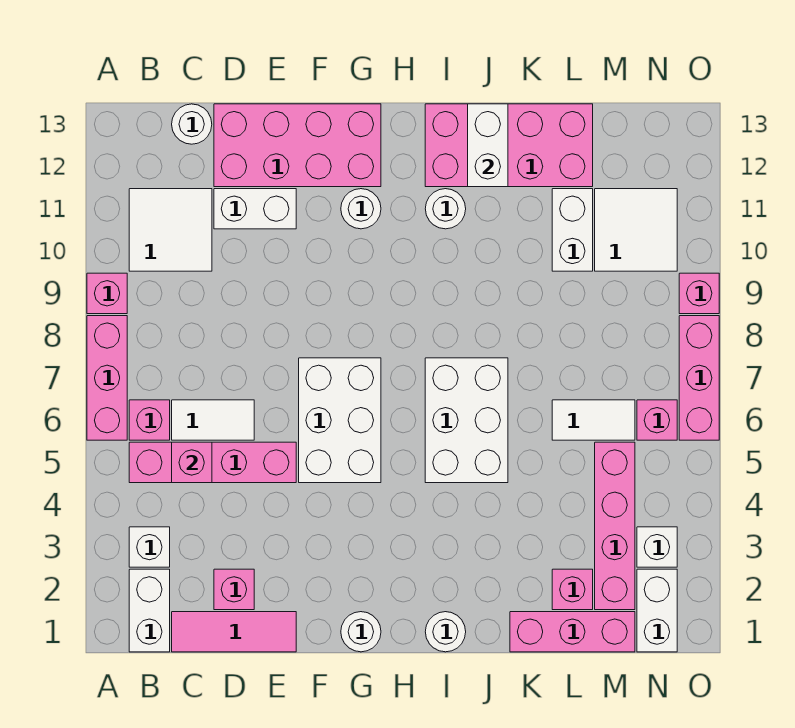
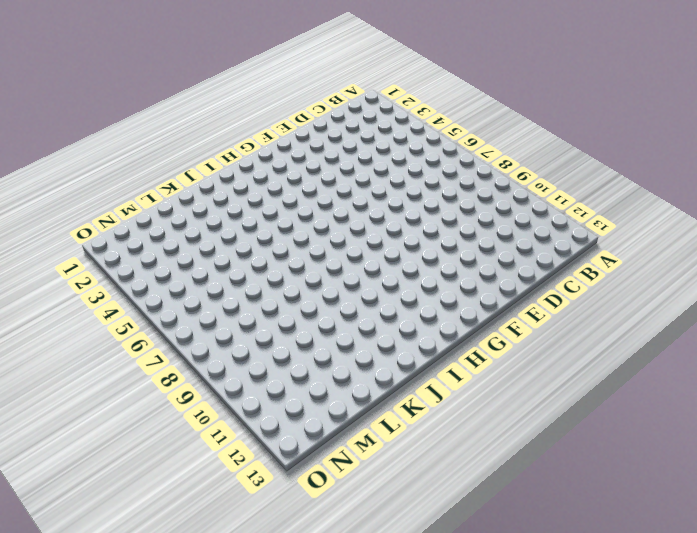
none -> pink 1x3 brick [87,316,127,440]
none -> pink 1x1 brick [87,273,127,314]
none -> white 1x2 brick [129,569,170,652]
none -> white 1x1 brick [129,527,170,567]

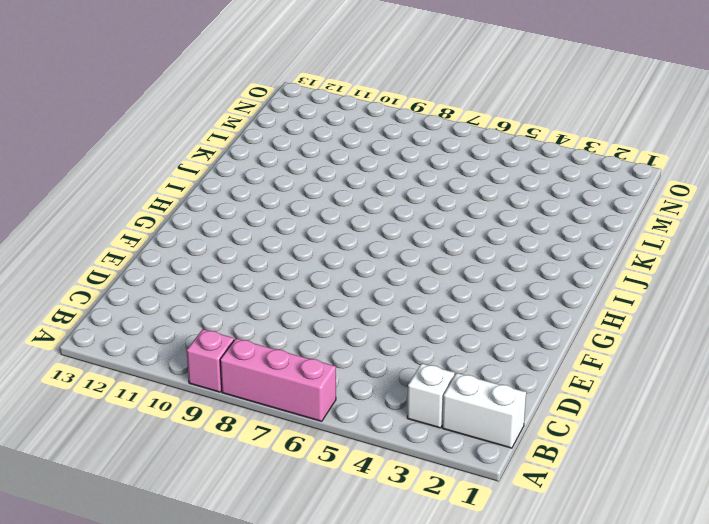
none -> pink 1x4 brick [129,442,296,483]
none -> pink 1x1 brick [129,400,170,440]
none -> white 2x2 tile [129,189,212,271]
none -> pink 1x3 tile [172,612,296,652]

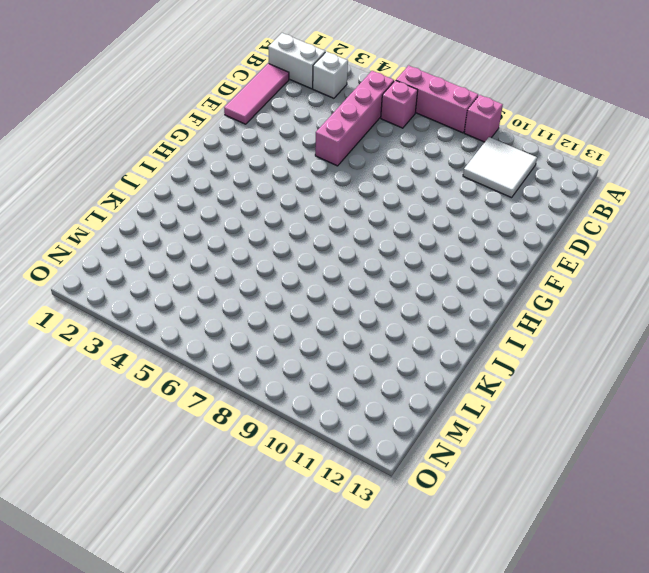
none -> white 1x2 tile [172,400,254,440]
none -> white 1x1 round brick [172,104,212,144]
none -> pink 1x1 brick [214,569,254,610]
none -> white 1x2 brick [214,189,296,229]

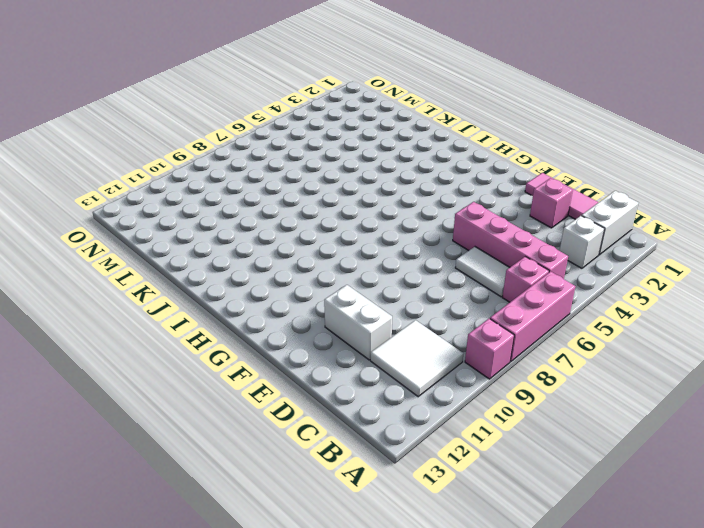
none -> white 1x1 round brick [172,104,212,144]
none -> pink 2x4 brick [214,104,381,187]
none -> white 2x3 brick [299,358,381,483]
none -> white 1x1 round brick [341,612,381,652]

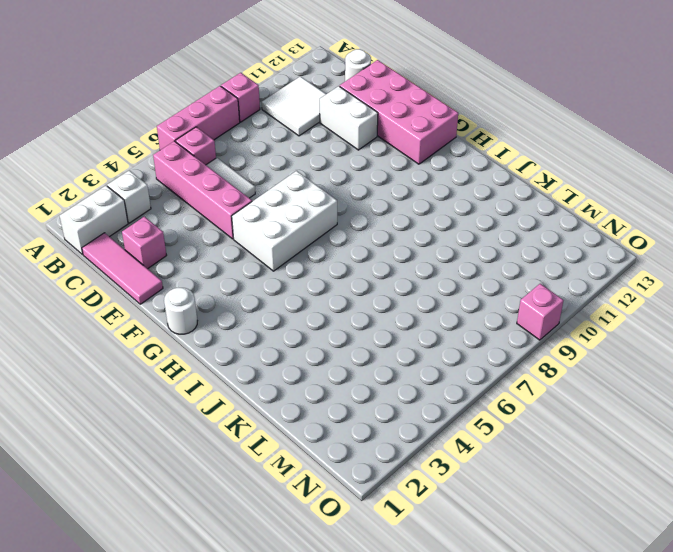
none -> white 1x1 round brick [341,189,381,229]
none -> white 1x1 round brick [425,612,466,652]
none -> white 2x3 brick [425,358,508,483]
none -> white 1x1 round brick [425,189,466,229]

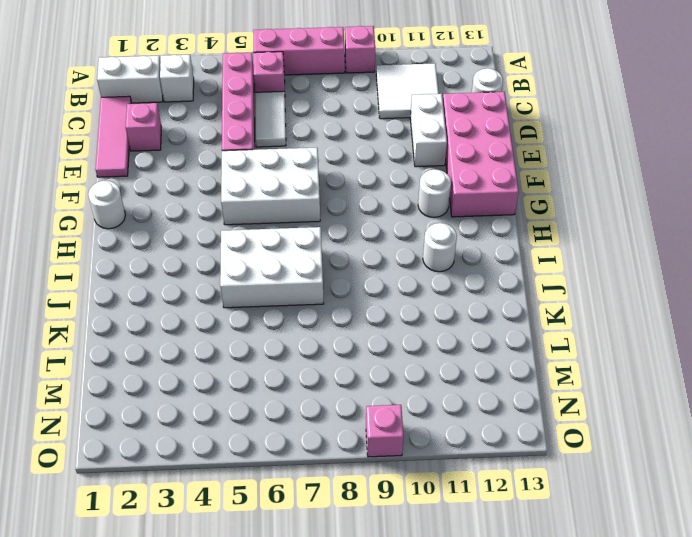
none -> white 1x1 round brick [425,612,466,652]
none -> pink 2x4 brick [425,104,593,187]
none -> pink 1x3 brick [510,612,635,652]
none -> pink 1x1 brick [552,569,593,610]

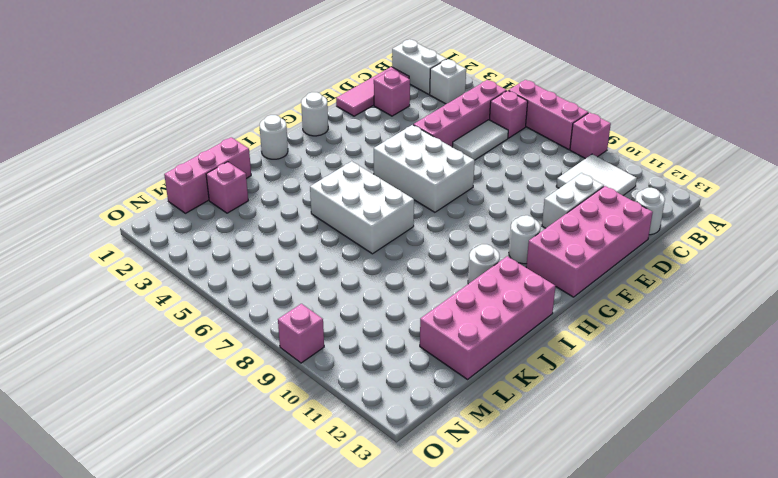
none -> white 1x2 tile [552,400,635,440]
none -> white 1x2 brick [552,189,593,271]
none -> pink 1x4 brick [595,442,635,610]
none -> white 2x2 tile [595,189,677,271]

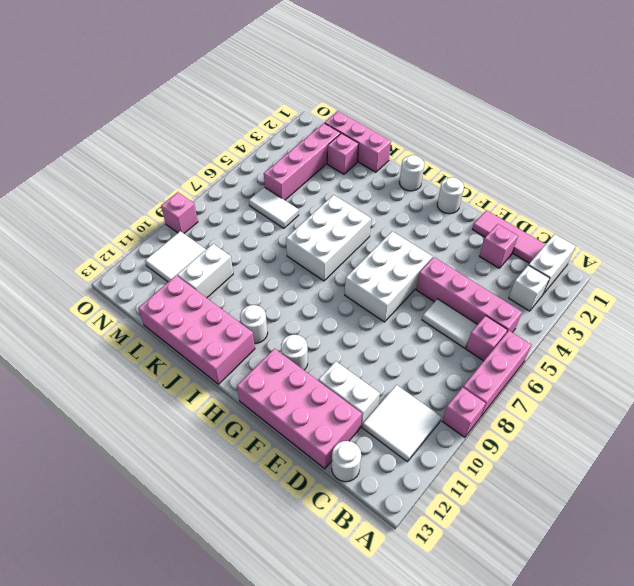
none -> white 1x2 brick [637,569,677,652]
none -> white 1x1 brick [637,527,677,567]
none -> pink 1x1 brick [637,400,677,440]
none -> pink 1x3 brick [679,316,719,440]

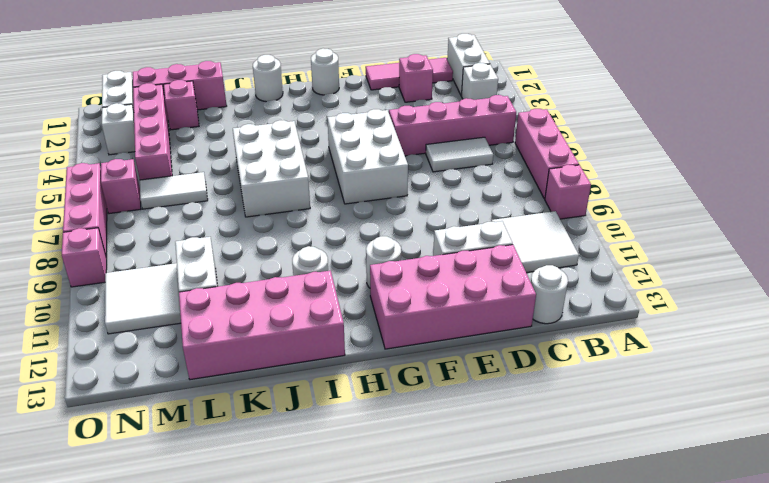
none -> pink 1x1 brick [129,400,170,440]
none -> pink 1x1 brick [172,442,212,483]
none -> white 1x2 brick [468,104,508,187]

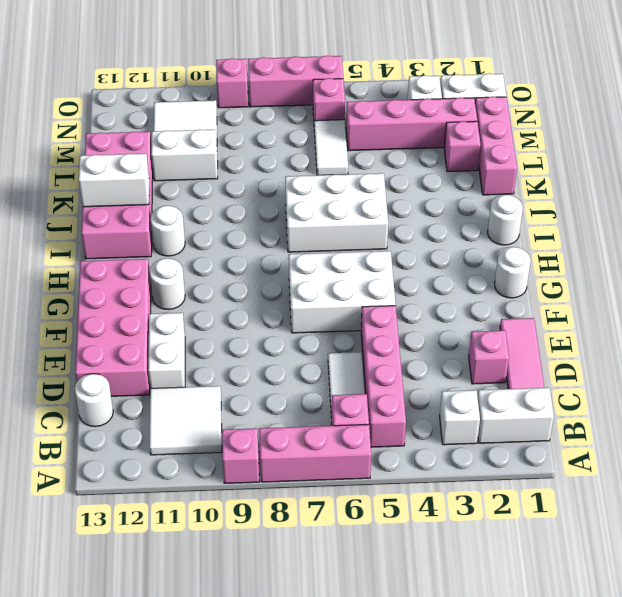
none -> pink 1x1 brick [172,442,212,483]

